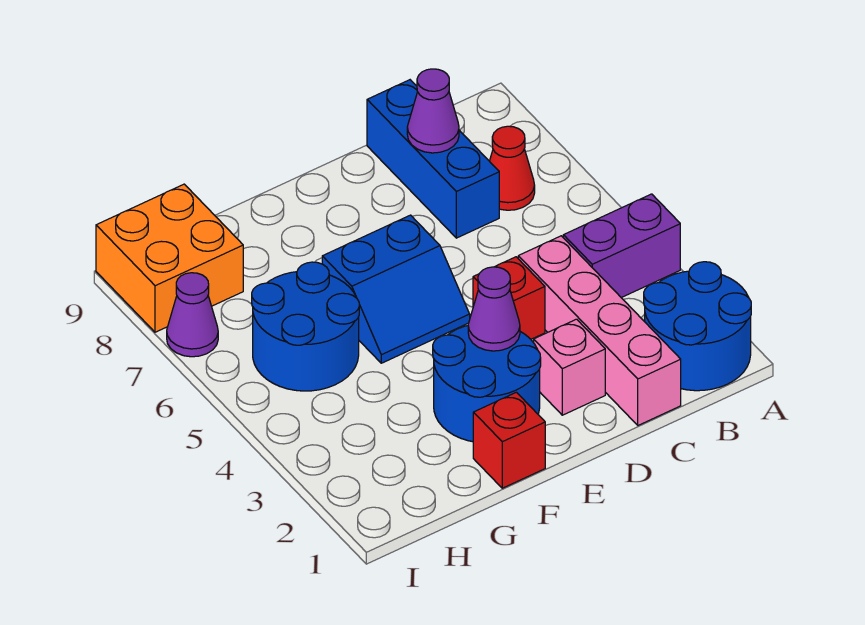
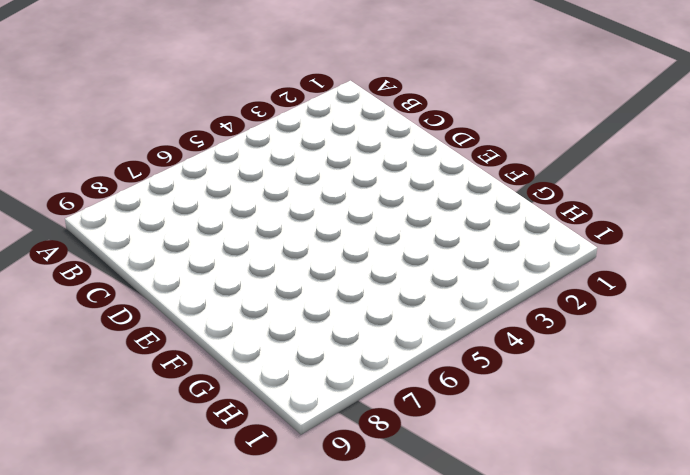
none -> blue 2x2 round brick [644,262,751,391]
none -> purple 1x2 brick [563,194,680,298]
none -> red 1x1 cone [490,126,535,210]

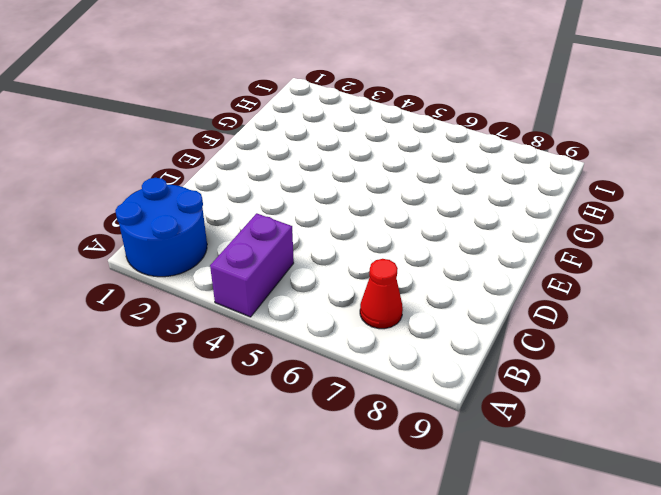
none -> pink 1x4 brick [518,236,681,425]
none -> blue 1x3 brick [367,80,499,238]
none -> pink 1x1 brick [534,319,605,415]

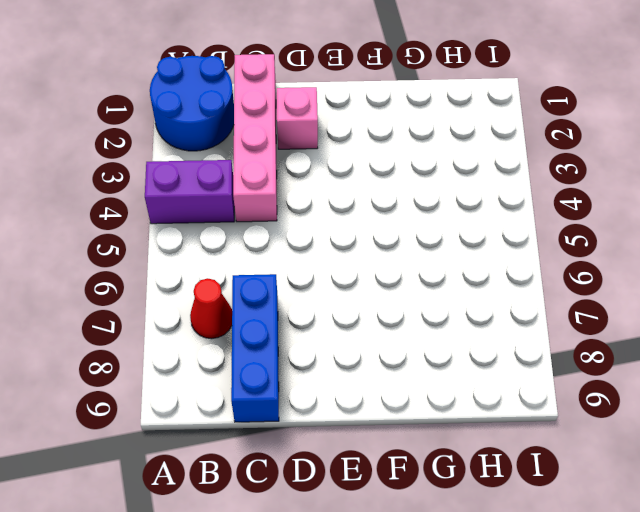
none -> red 1x1 brick [473,257,545,339]
none -> blue 2x2 round brick [433,326,541,442]
none -> blue 2x2 slope [322,215,470,363]

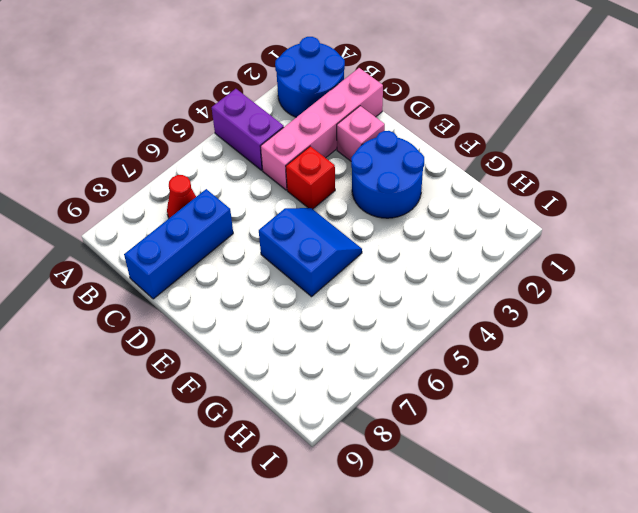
none -> red 1x1 brick [473,392,545,488]
none -> blue 2x2 round brick [252,262,359,391]
none -> orange 2x2 brick [96,184,243,332]

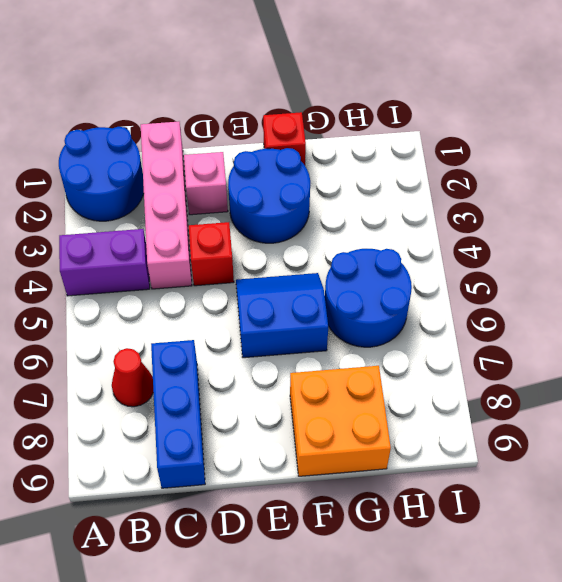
orange 2x2 brick [290,366,391,476] -> orange 2x2 brick moved to [96,184,243,332]
none -> purple 1x1 cone [167,273,218,357]
none -> purple 1x1 cone [407,69,459,153]
none -> purple 1x1 cone [468,267,520,351]

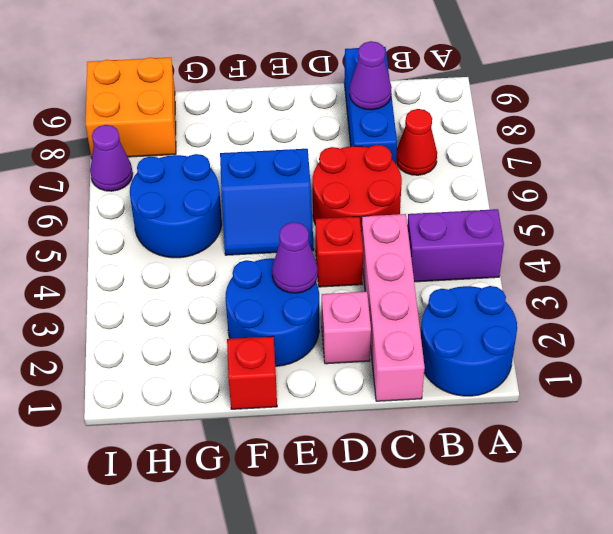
red 2x2 round brick [313,145,402,231] -> none

